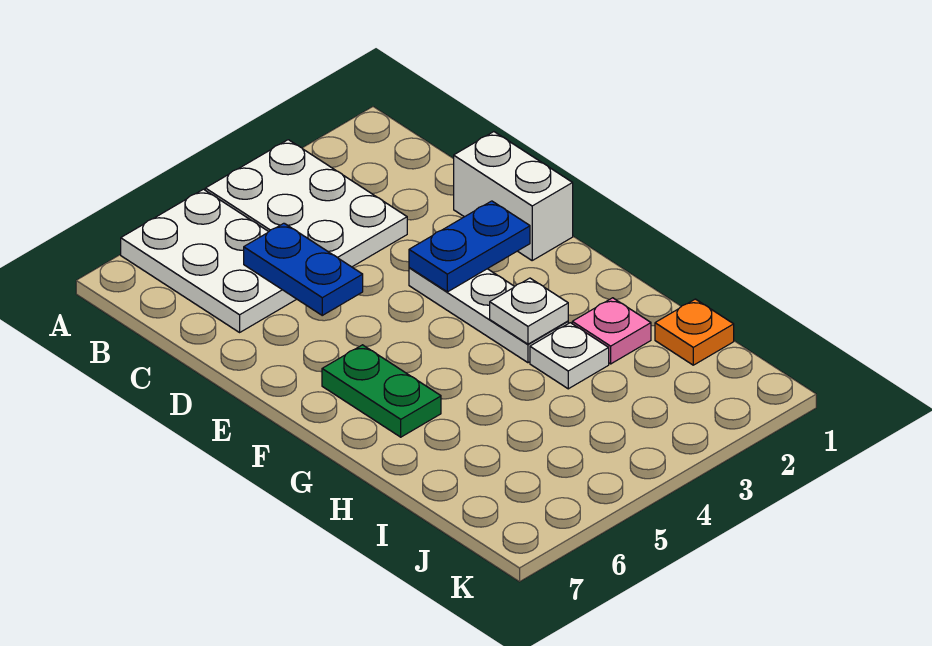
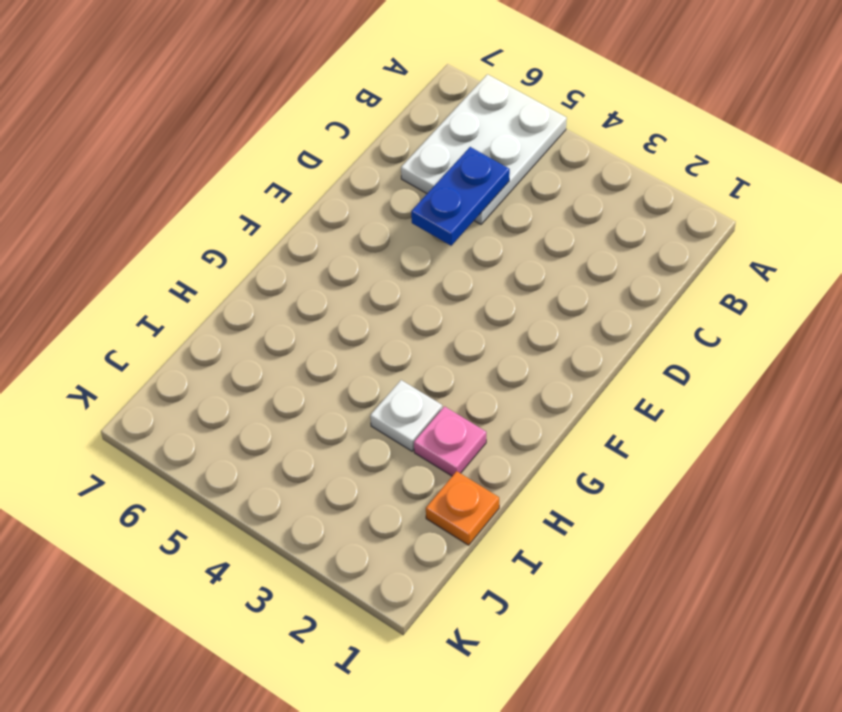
none -> white 2x3 plate [205,140,407,267]
none -> white 1x2 brick [454,132,573,260]

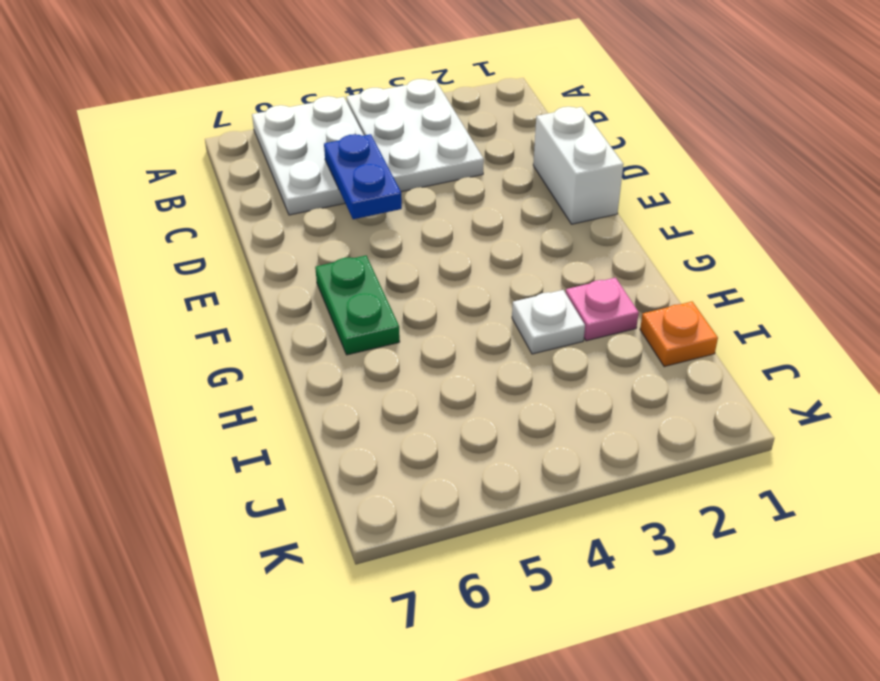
none -> white 1x3 plate [409,268,568,363]
none -> blue 1x2 plate [409,201,530,292]

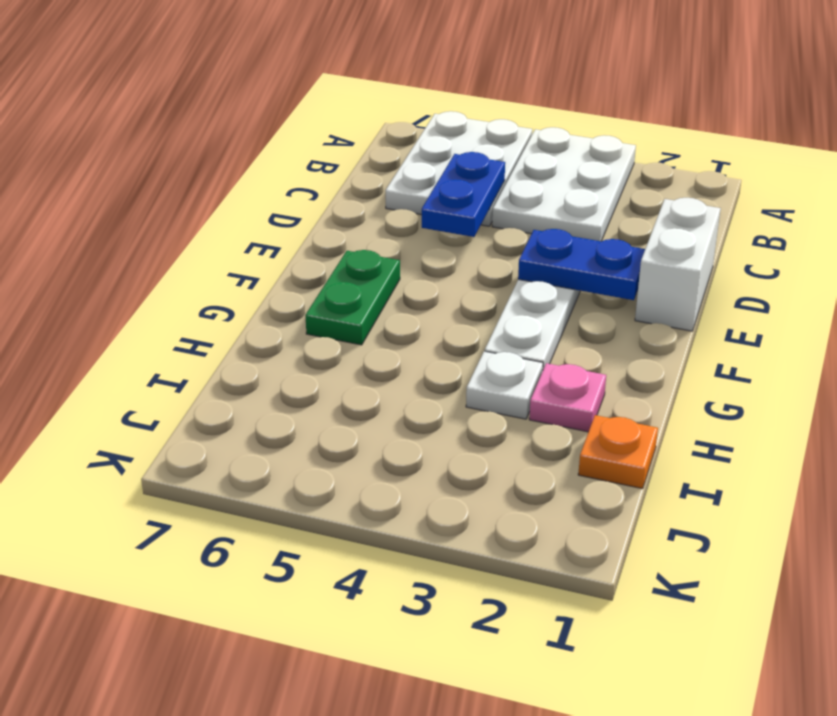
none -> white 1x1 plate [490,278,568,344]

